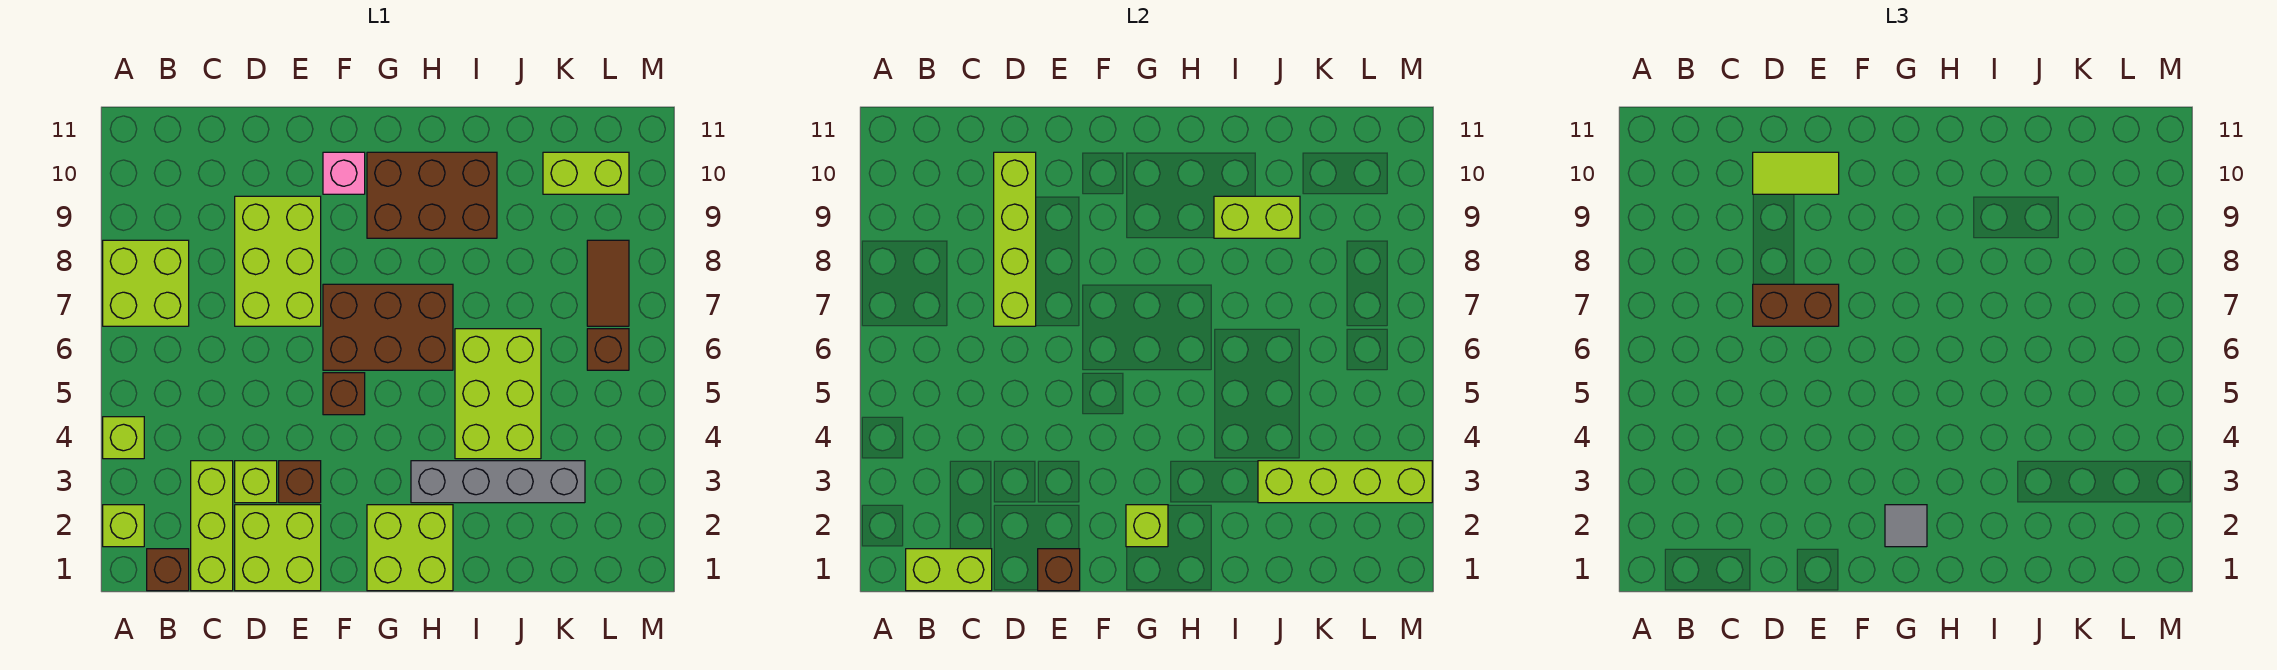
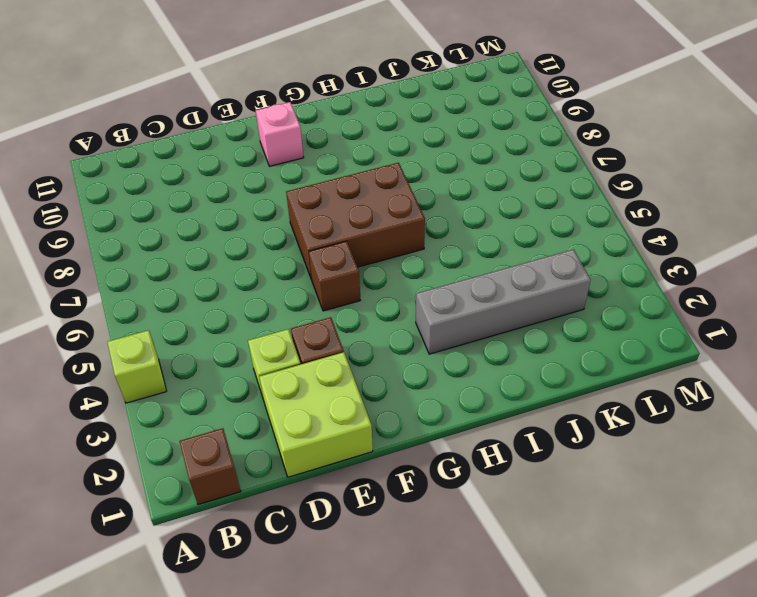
none -> lime 1x1 brick [103,505,144,547]
none -> lime 2x2 brick [103,240,189,326]
none -> lime 1x3 brick [191,461,233,591]

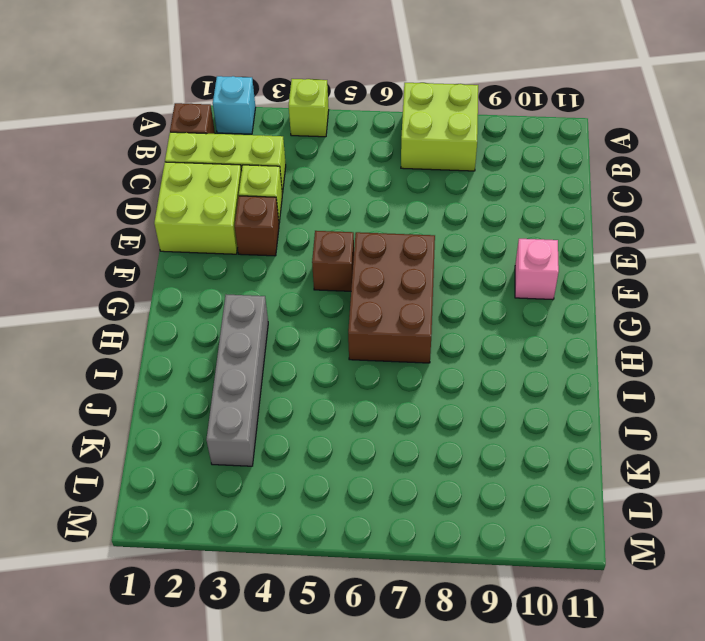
cyan 1x1 brick [213,76,256,134] -> lime 1x1 brick [103,505,144,547]
none -> lime 2x3 brick [235,196,321,326]
none -> lime 2x2 brick [367,505,453,591]
none -> brown 2x3 brick [367,152,497,238]

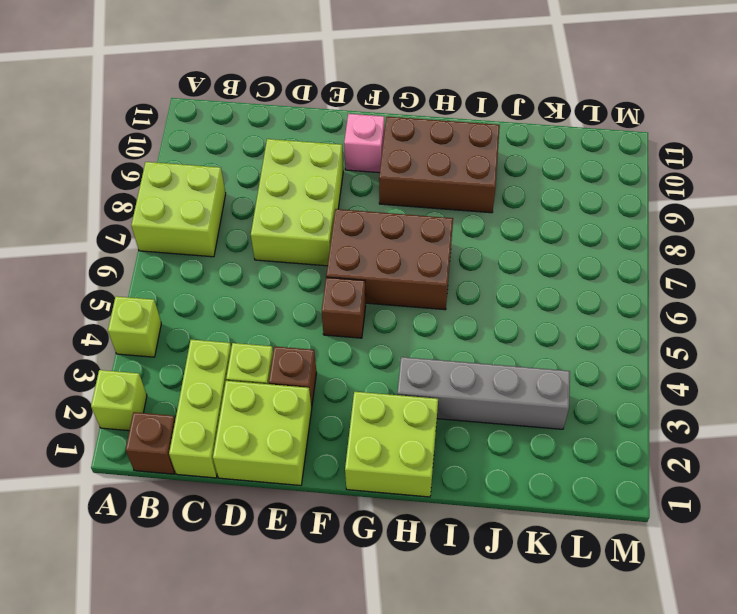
none -> lime 2x3 brick [455,329,541,459]
none -> lime 1x2 brick [543,152,629,194]
none -> brown 1x1 brick [587,329,629,370]

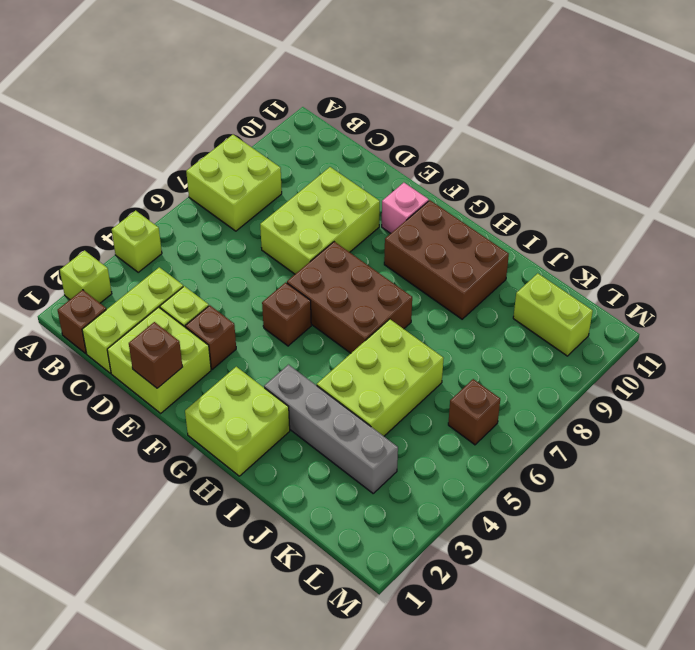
none -> brown 1x2 tile [587,240,629,326]
none -> lime 1x2 brick [906,549,992,591]
none -> lime 1x4 brick [994,152,1036,326]

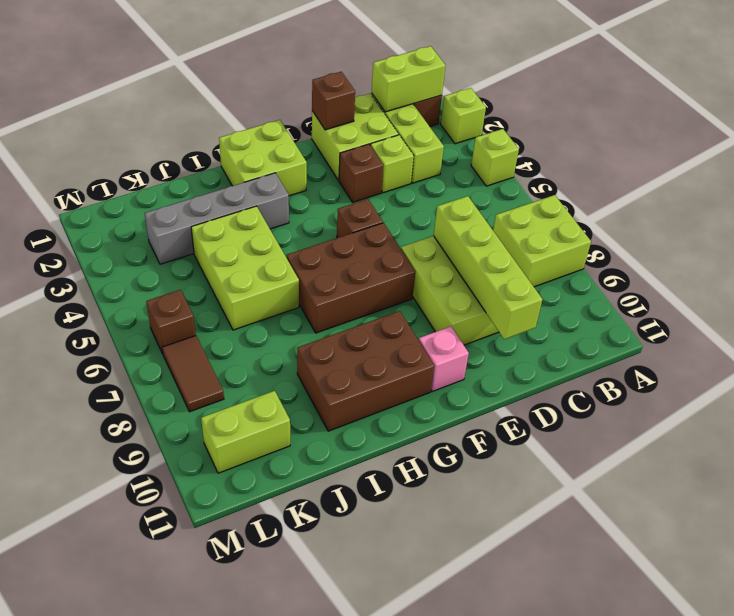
none -> lime 1x1 brick [1126,505,1168,547]
none -> lime 1x2 brick [1214,196,1300,238]
none -> lime 1x4 brick [1258,461,1432,503]

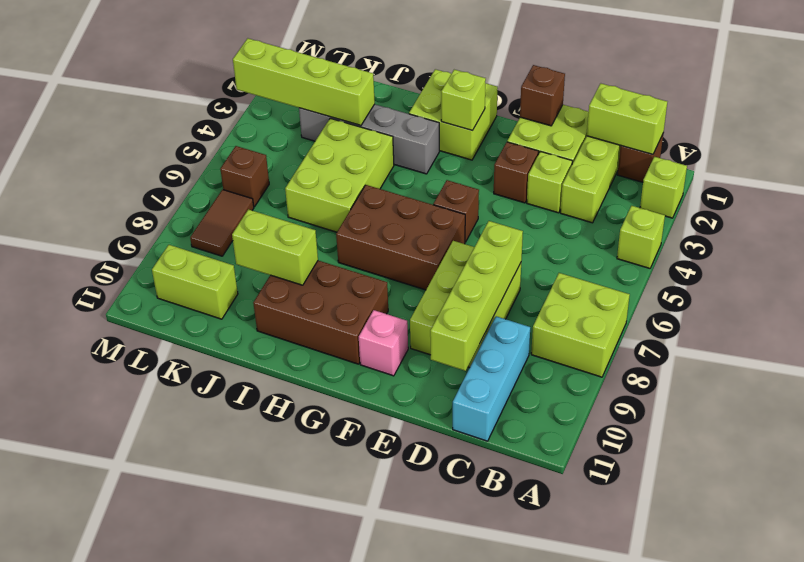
cyan 1x3 brick [453,316,530,441] -> none
none -> brown 1x2 brick [1753,284,1839,326]
none -> lime 1x2 tile [1753,152,1839,194]
none -> grey 1x1 tile [1885,505,1927,547]

